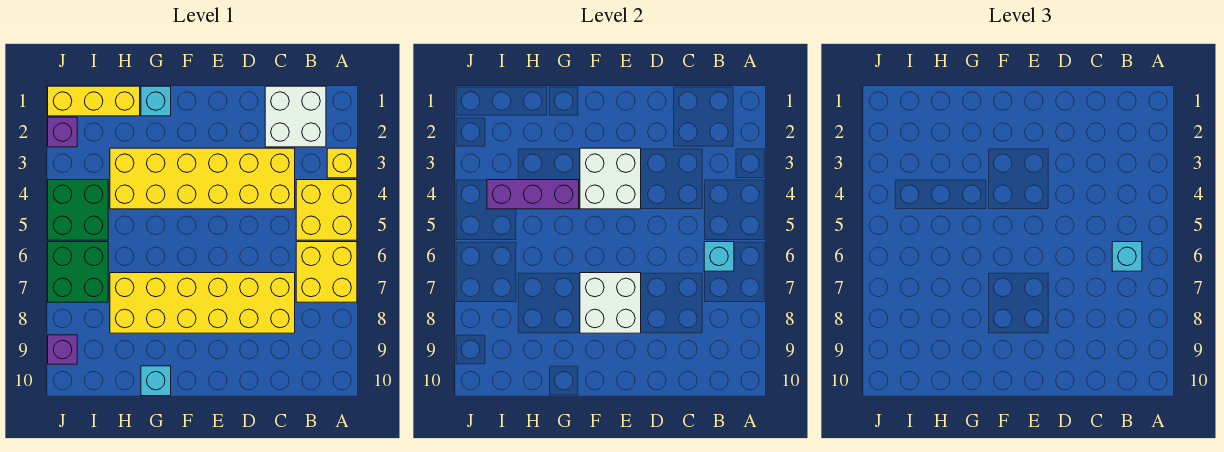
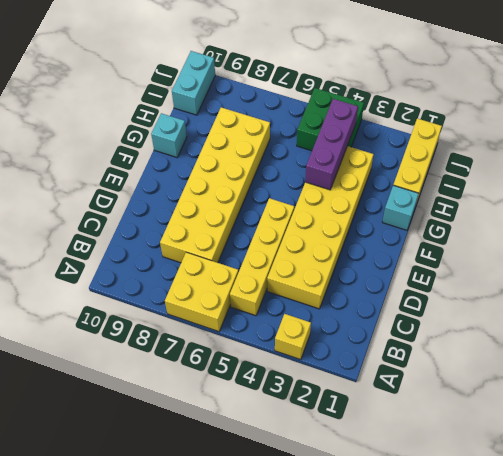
yellow 1x4 brick [230,198,294,316] -> yellow 2x2 brick [296,180,357,240]
cyan 1x2 brick [172,51,215,115] -> none
none -> white 2x2 brick [265,86,326,147]
none -> green 2x2 brick [48,242,108,302]
none -> purple 1x1 brick [48,117,77,147]

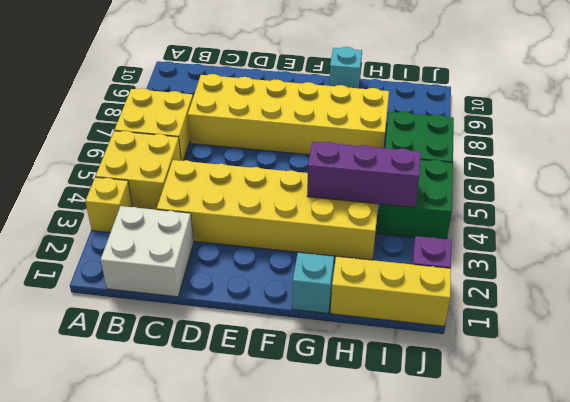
none -> purple 1x1 brick [48,335,77,364]
none -> cyan 1x1 brick [704,242,734,271]
none -> white 2x2 brick [580,148,641,209]

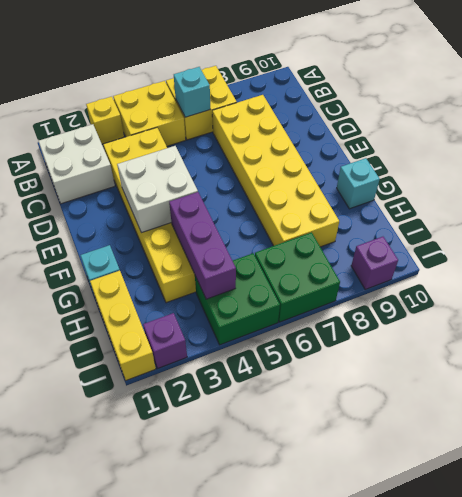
none -> white 2x2 brick [580,273,641,333]
none -> cyan 1x1 brick [1112,242,1142,271]

